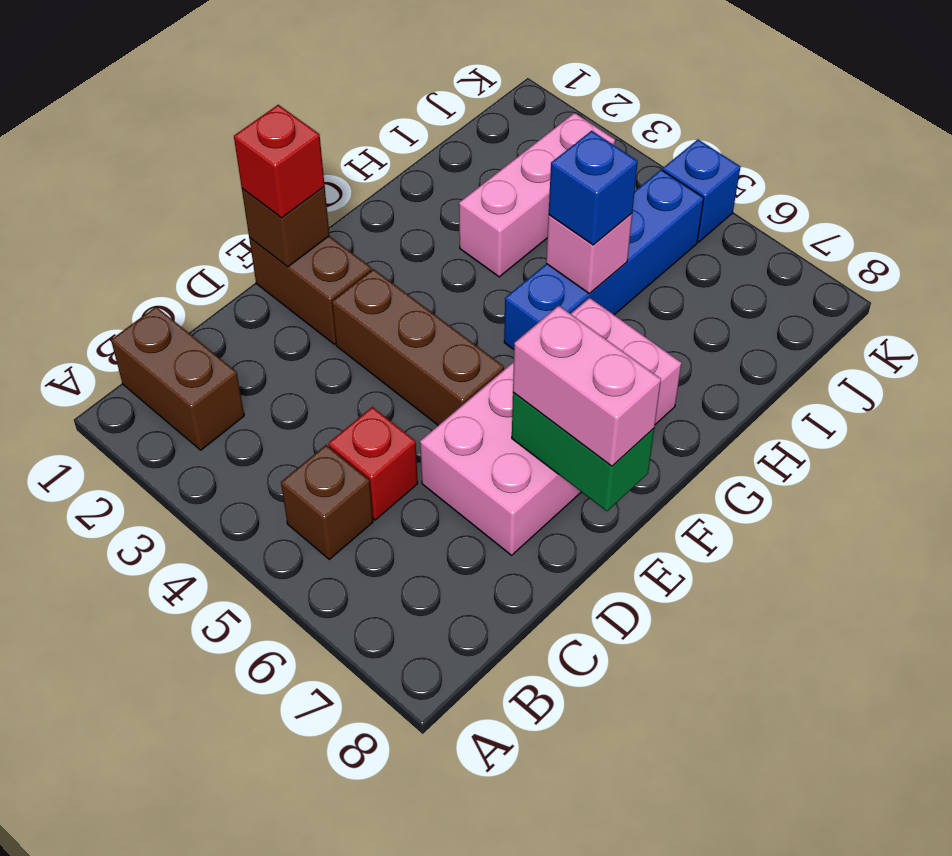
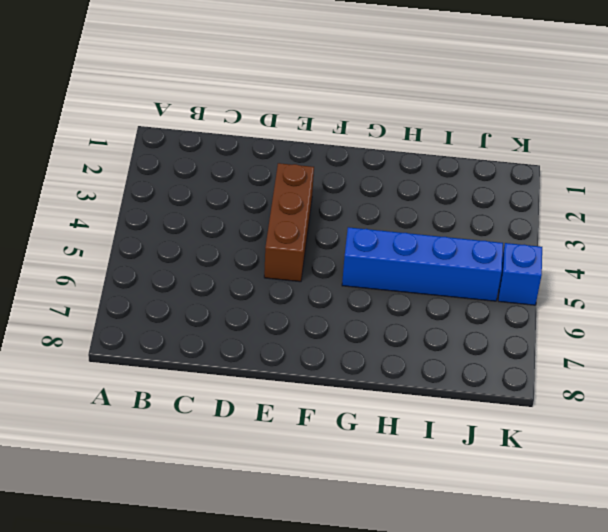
none -> brown 1x2 brick [111,307,244,450]
none -> brown 1x1 brick [281,445,373,559]
none -> red 1x1 brick [328,407,418,520]

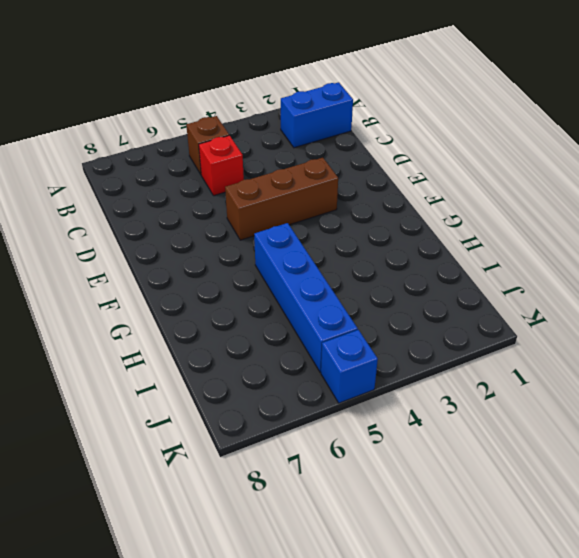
blue 1x2 brick [281,82,353,148] -> brown 1x2 brick [111,307,244,450]
none -> pink 2x4 brick [420,298,681,555]
none -> brown 1x2 brick [249,236,372,344]
none -> pink 1x3 brick [459,113,615,277]

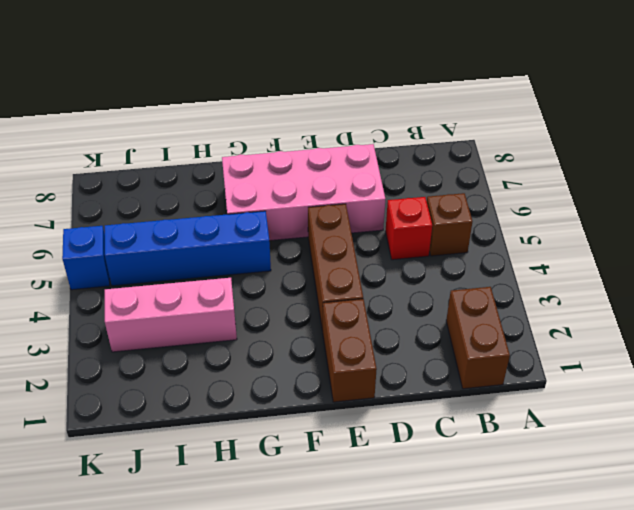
none -> brown 1x1 brick [242,187,329,267]
none -> green 1x2 brick [512,392,654,511]
none -> pink 1x1 brick [546,213,632,293]

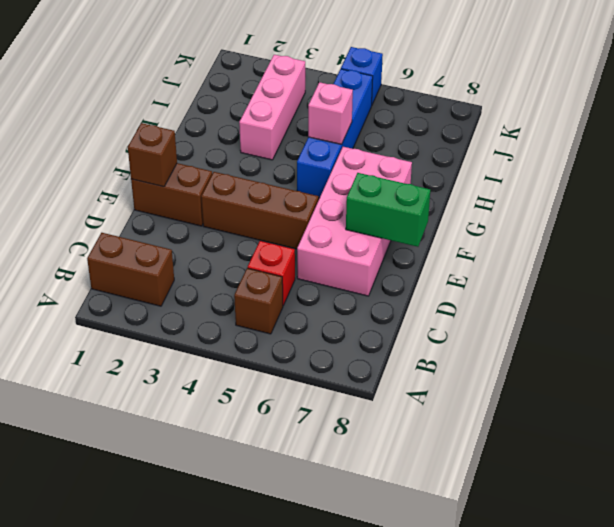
none -> red 1x1 brick [234,105,325,218]
none -> pink 1x2 brick [513,306,661,466]
none -> blue 1x1 brick [549,131,638,245]

